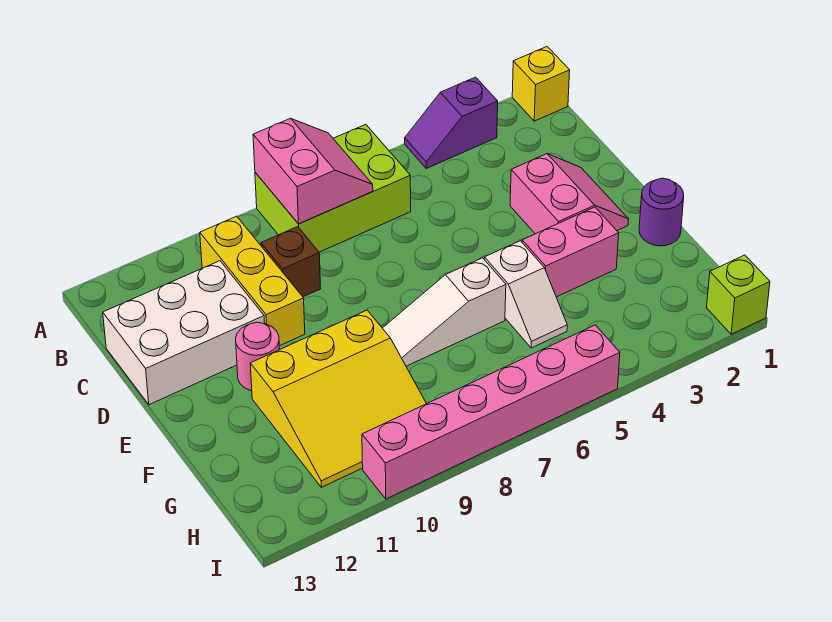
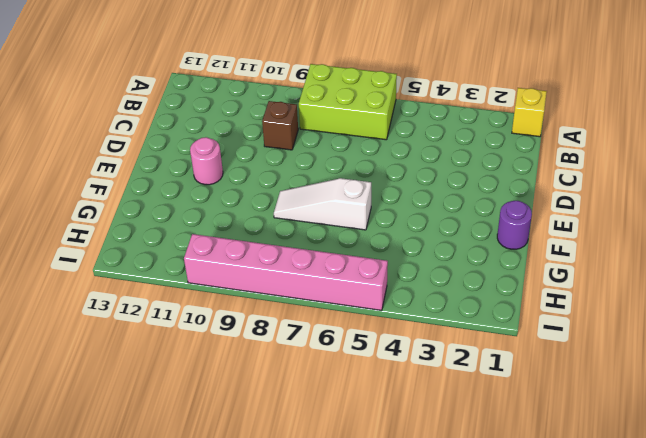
none -> purple 1x2 slope [405,77,498,168]
none -> yellow 1x3 brick [200,216,305,346]
none -> white 2x3 brick [103,261,265,405]

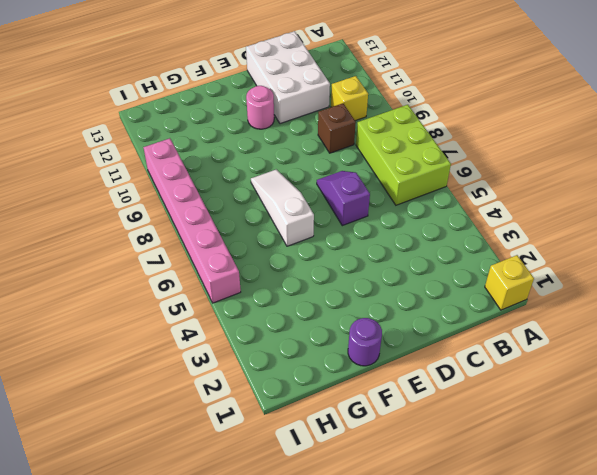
yellow 1x1 brick [331,76,368,121] -> yellow 1x3 brick [200,216,305,346]
purple 1x2 slope [317,171,370,226] -> purple 1x2 slope moved to [405,77,498,168]
none -> pink 2x2 slope [510,154,629,234]
none -> pink 1x2 brick [522,207,619,297]
none -> white 1x2 slope [484,241,567,348]

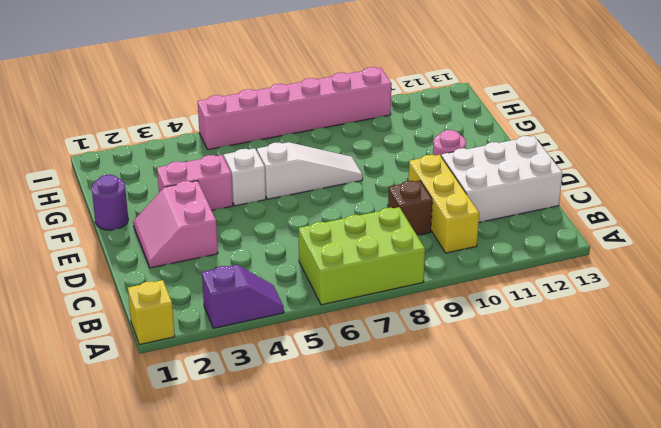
none -> yellow 3x3 slope [250,310,426,487]
none -> lime 1x1 brick [707,255,770,334]
none -> pink 2x2 slope [253,118,373,224]

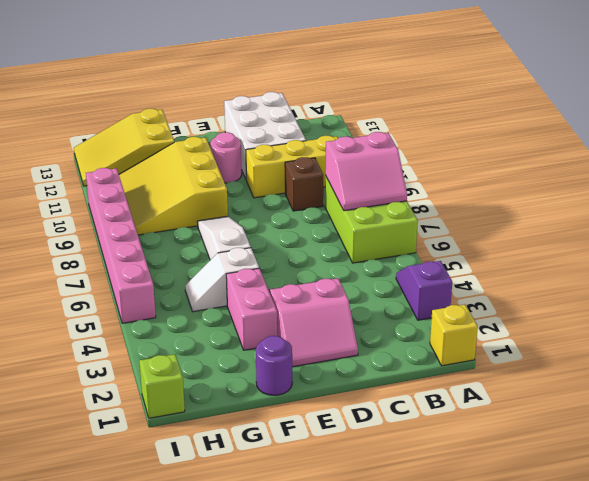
yellow 2x3 slope [74,109,174,186] -> none

